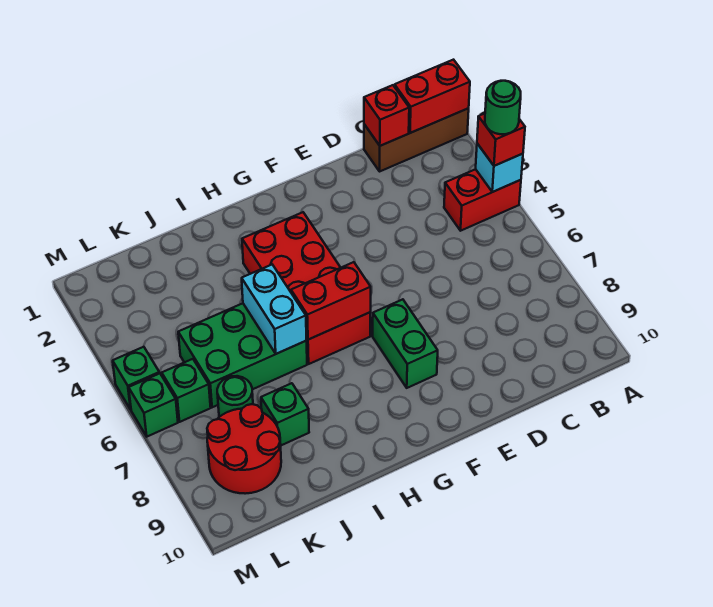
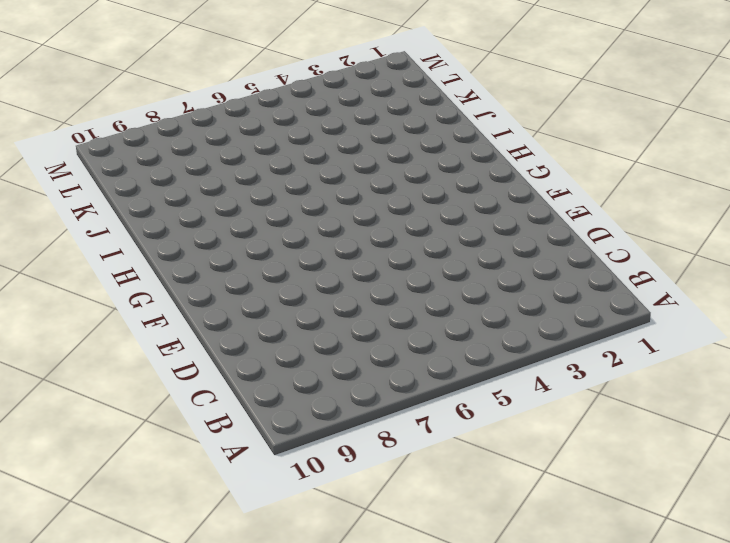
none -> brown 1x3 brick [364,108,469,171]
none -> red 1x2 brick [444,169,521,231]
none -> green 1x2 brick [373,299,438,388]

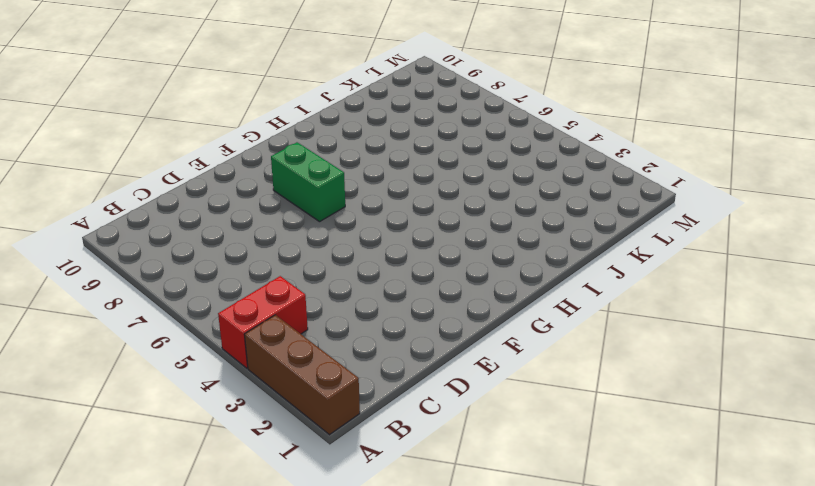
brown 1x3 brick [244,315,360,435] -> brown 1x3 brick turned to [364,108,469,171]
none -> red 2x4 brick [242,212,371,364]
none -> green 2x3 brick [178,303,307,407]
none -> green 1x1 brick [261,383,309,445]

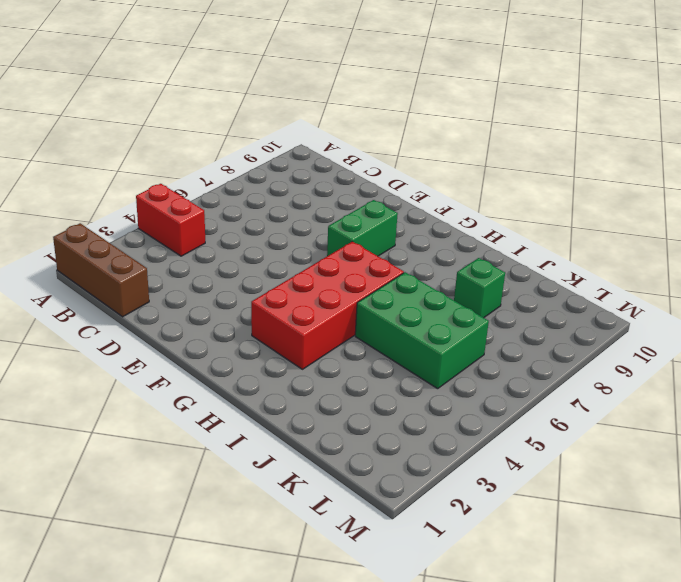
none -> green 1x1 round brick [217,376,253,417]
none -> red 2x2 round brick [207,404,281,494]
none -> green 1x1 brick [162,359,211,422]

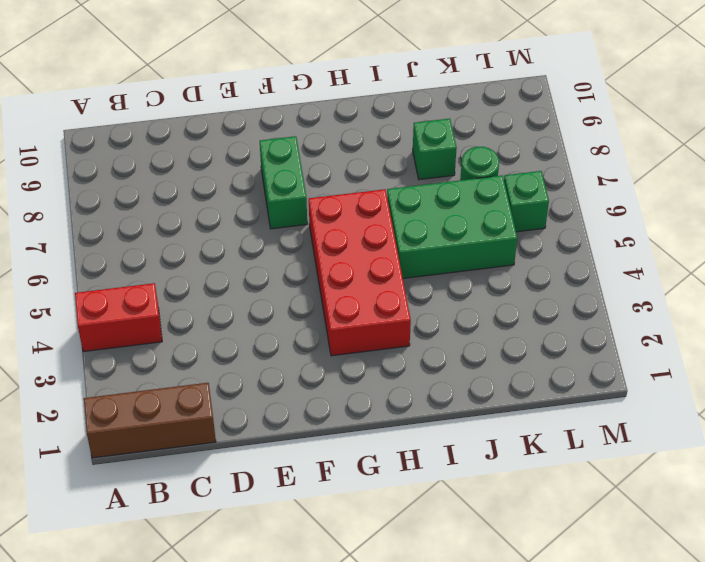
none -> red 2x2 round brick [207,404,281,494]
none -> green 1x1 brick [113,347,159,410]
none -> green 1x1 brick [129,373,178,437]

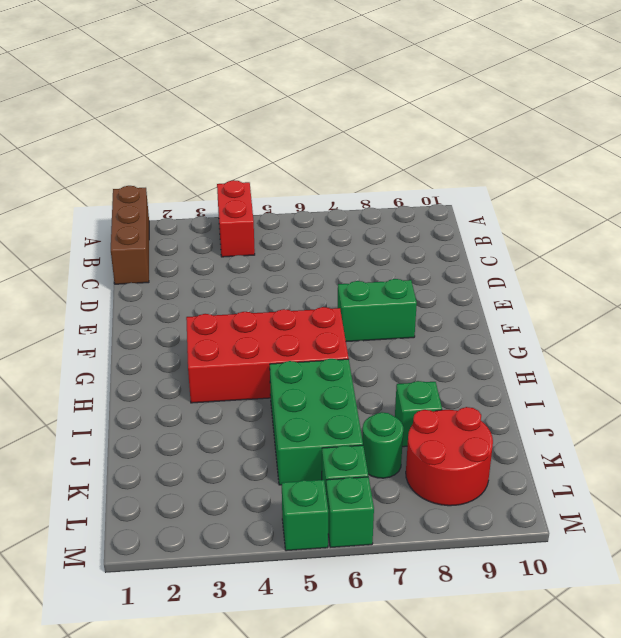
none -> red 1x2 brick [395,60,470,133]
none -> cyan 1x1 brick [476,144,523,192]
none -> red 1x1 brick [364,85,409,146]

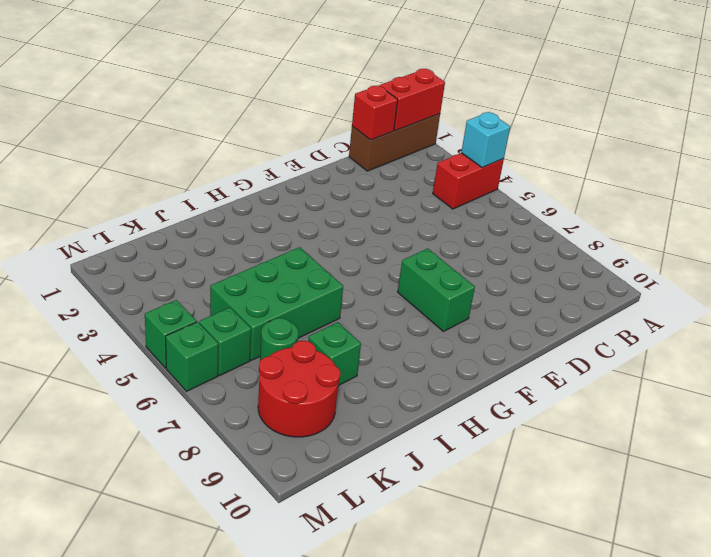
none -> red 2x4 brick [242,212,371,364]
none -> red 1x2 brick [291,262,371,340]
none -> cyan 1x2 brick [242,265,306,354]

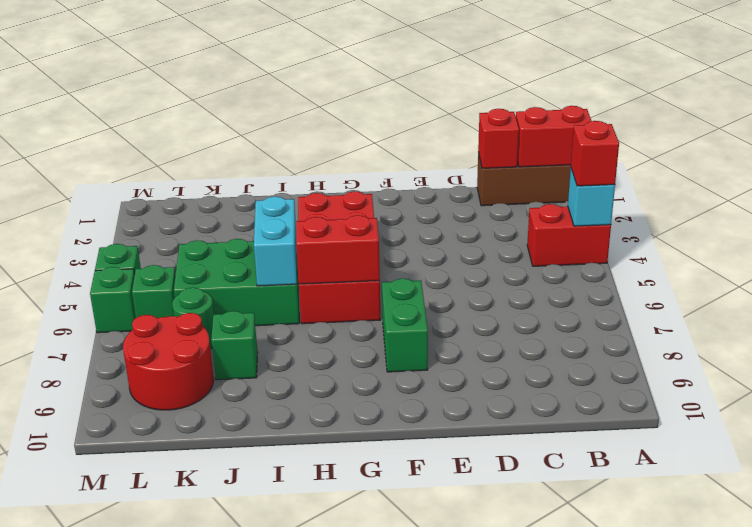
none -> green 1x1 round brick [485,81,521,134]

